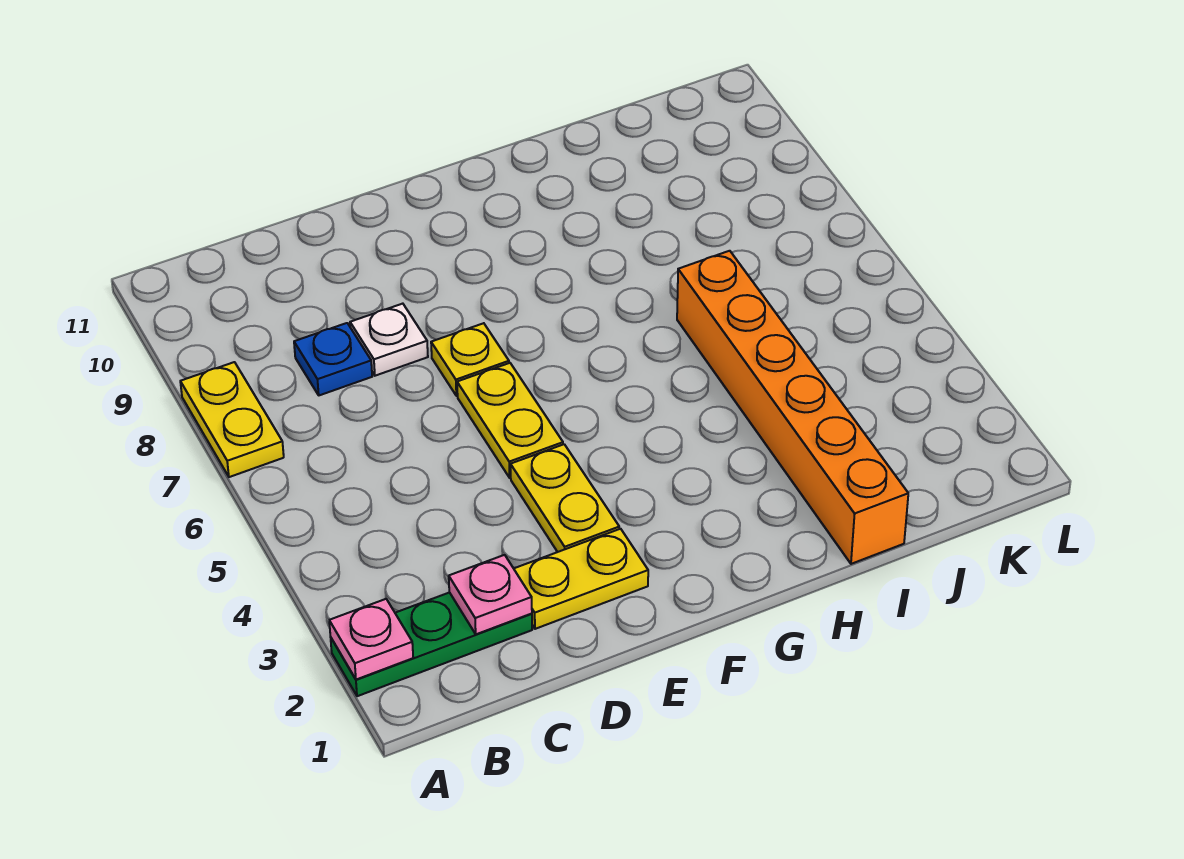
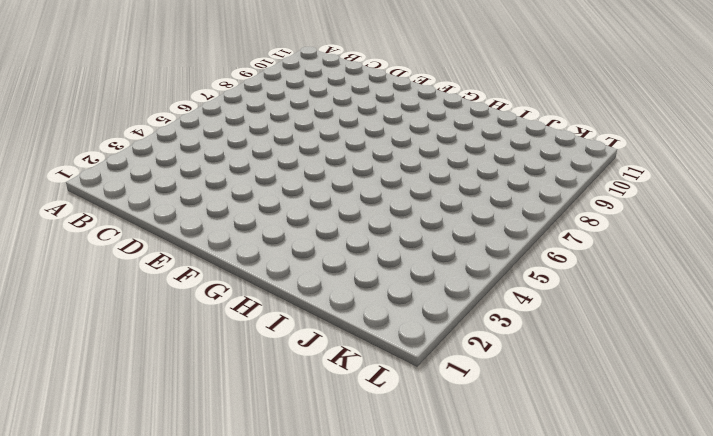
none -> green 1x3 plate [331,592,532,696]
none -> yellow 1x2 plate [180,362,284,477]

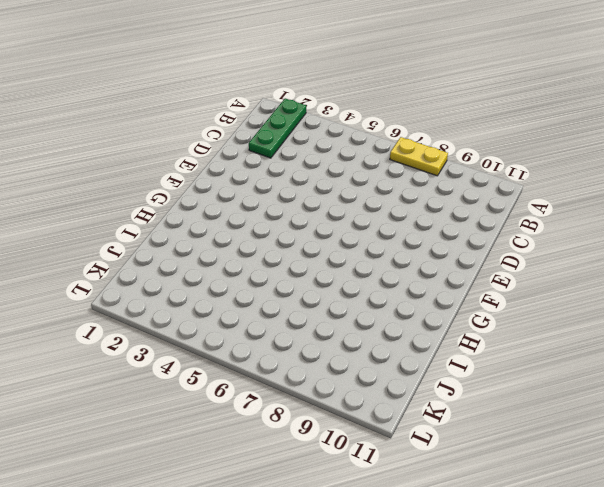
none -> blue 1x1 plate [294,323,372,395]
none -> yellow 1x2 plate [514,529,648,629]

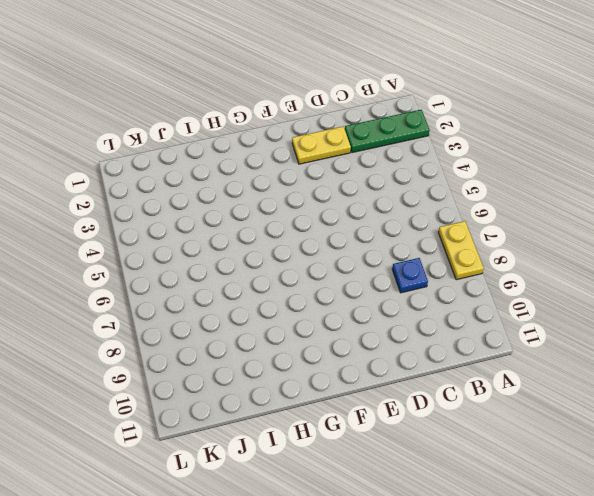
none -> white 1x1 plate [350,304,428,376]
none -> yellow 1x2 plate [511,444,619,552]

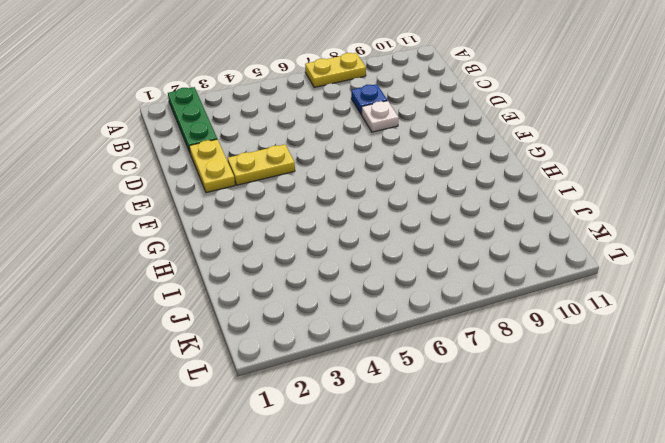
none -> yellow 1x2 plate [457,363,563,478]
none -> yellow 1x1 plate [431,323,509,396]

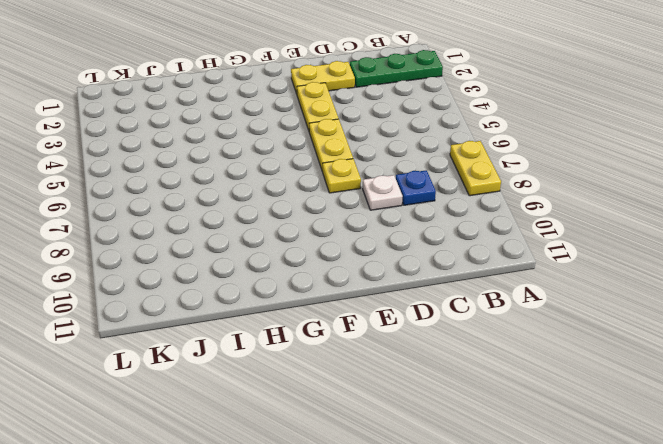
none -> orange 1x6 brick [677,251,908,564]
none -> pink 1x1 plate [329,599,413,680]

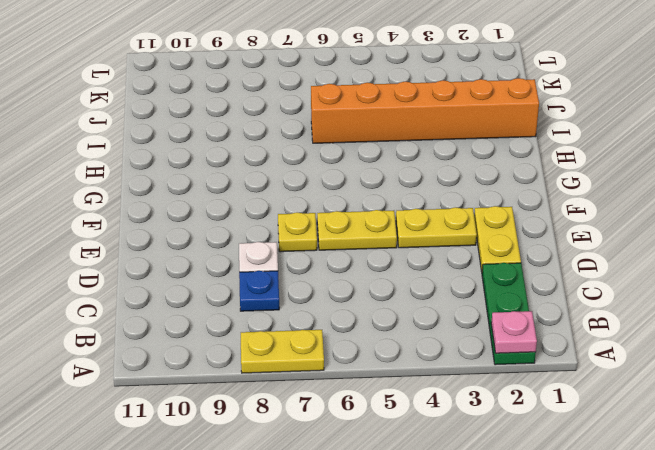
none -> pink 1x1 plate [449,555,532,634]

